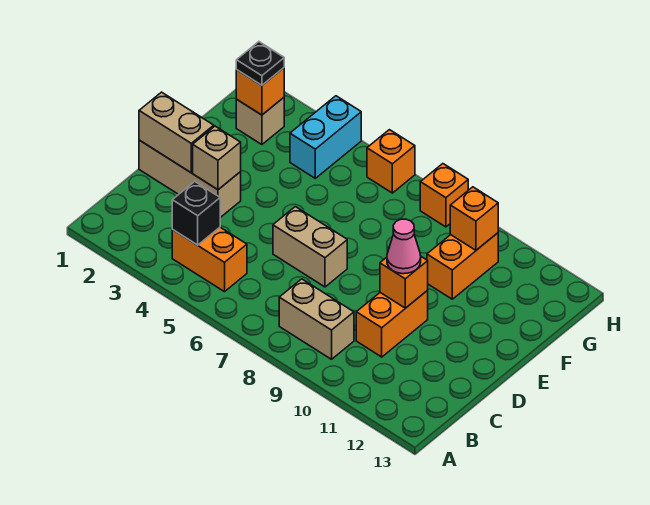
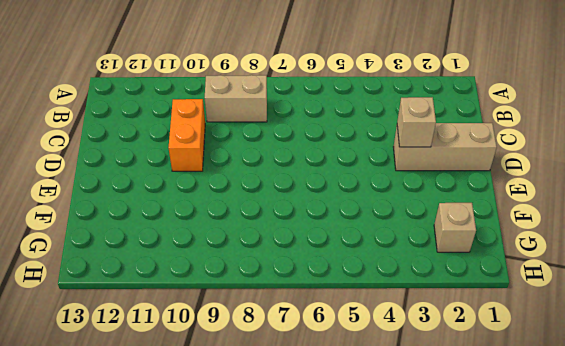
none -> orange 1x2 brick [172,227,247,292]
none -> tan 1x2 brick [273,207,347,287]
none -> orange 1x2 brick [427,233,498,299]

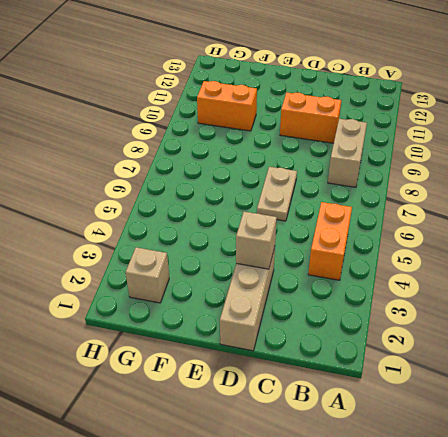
tan 1x2 plate [257,167,297,221] -> tan 1x2 brick [273,207,347,287]
none -> cyan 1x2 brick [290,96,361,178]
none -> orange 1x1 brick [367,130,415,193]
none -> orange 1x1 brick [420,164,468,227]

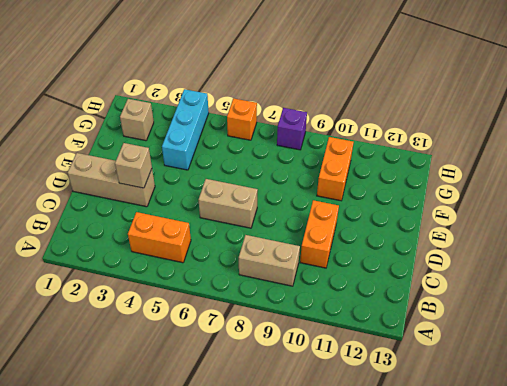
cyan 1x3 brick [162,89,209,170] -> cyan 1x2 brick [290,96,361,178]
purple 1x1 brick [277,108,307,150] -> orange 1x1 brick [420,164,468,227]
none -> black 1x1 brick [172,182,220,245]
none -> tan 1x2 brick [139,92,214,172]
none -> orange 1x1 brick [380,257,428,308]

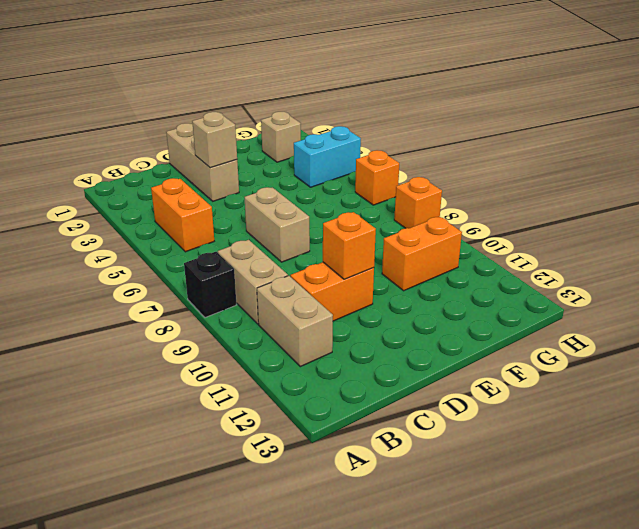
black 1x1 brick [184,252,236,318] -> black 1x1 brick moved to [172,182,220,245]
tan 1x2 brick [257,276,333,367] -> tan 1x2 brick moved to [139,92,214,172]
none -> orange 1x1 brick [236,68,284,115]
none -> orange 1x1 brick [450,187,498,250]
none -> pink 1x1 cone [387,219,421,274]

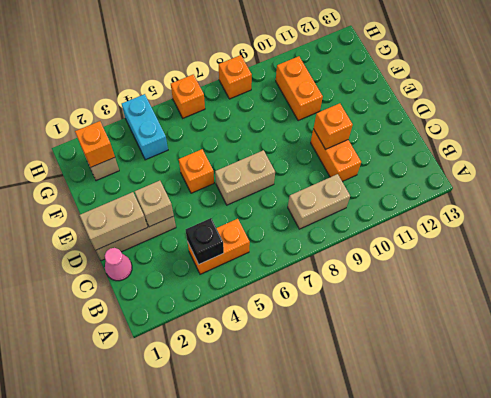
pink 1x1 cone [105,248,132,281] -> pink 1x1 cone moved to [387,219,421,274]
orange 1x1 brick [179,149,214,193] -> orange 1x1 brick moved to [450,187,498,250]
none -> black 1x1 plate [236,42,284,85]

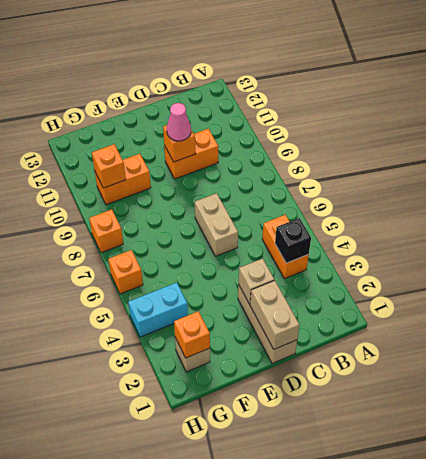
none -> tan 1x2 brick [279,279,354,359]
none -> black 1x1 plate [236,42,284,85]

